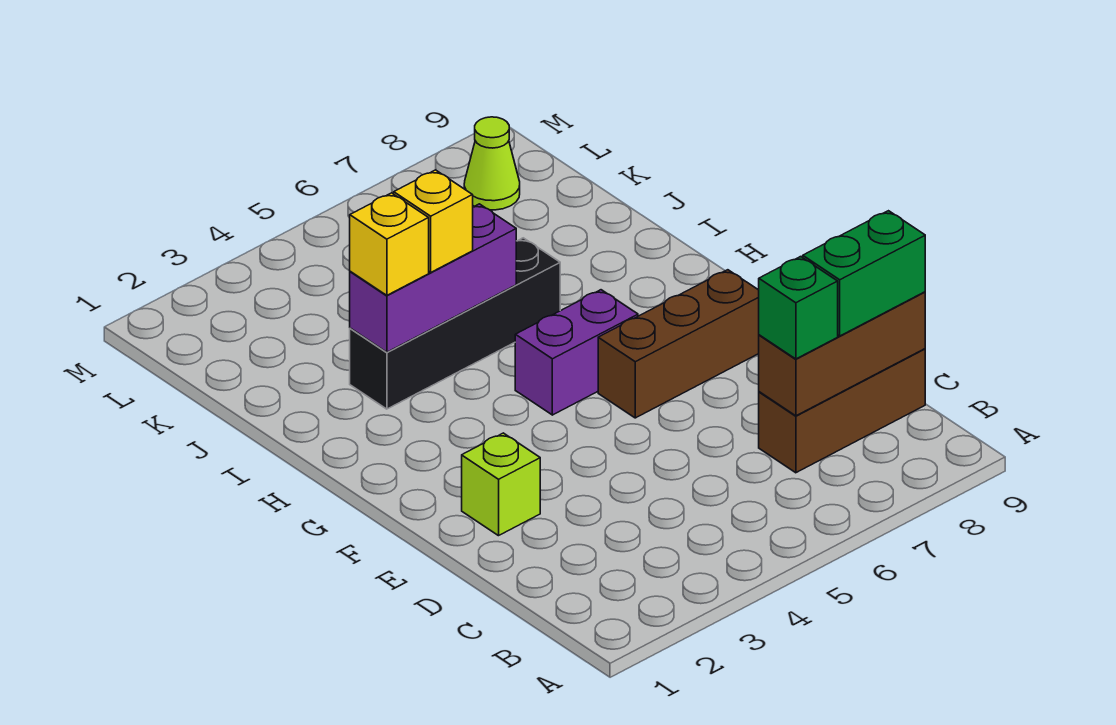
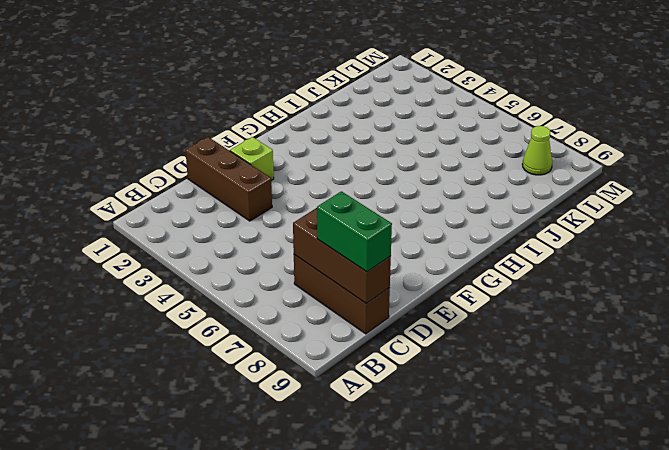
brown 1x3 brick [185,137,272,221] -> brown 1x3 brick moved to [598,270,759,418]
none -> purple 1x2 brick [515,290,638,415]
none -> black 1x4 brick [350,238,560,409]
none -> purple 1x3 brick [350,204,516,352]

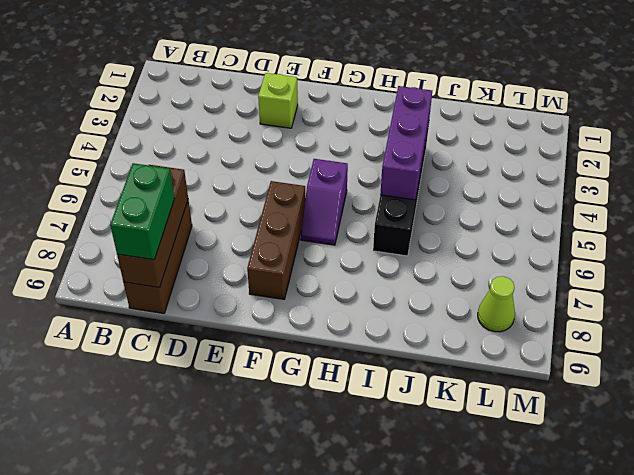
purple 1x2 slope [301,159,348,245] -> purple 1x2 brick [515,290,638,415]
none -> green 1x1 brick [759,257,838,359]
none -> yellow 1x1 brick [350,193,429,295]
none -> yellow 1x1 brick [394,170,473,272]

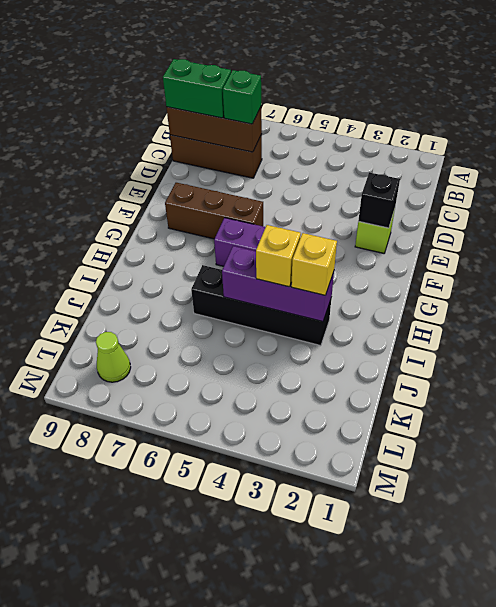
black 1x1 brick [358,172,400,228] -> none

